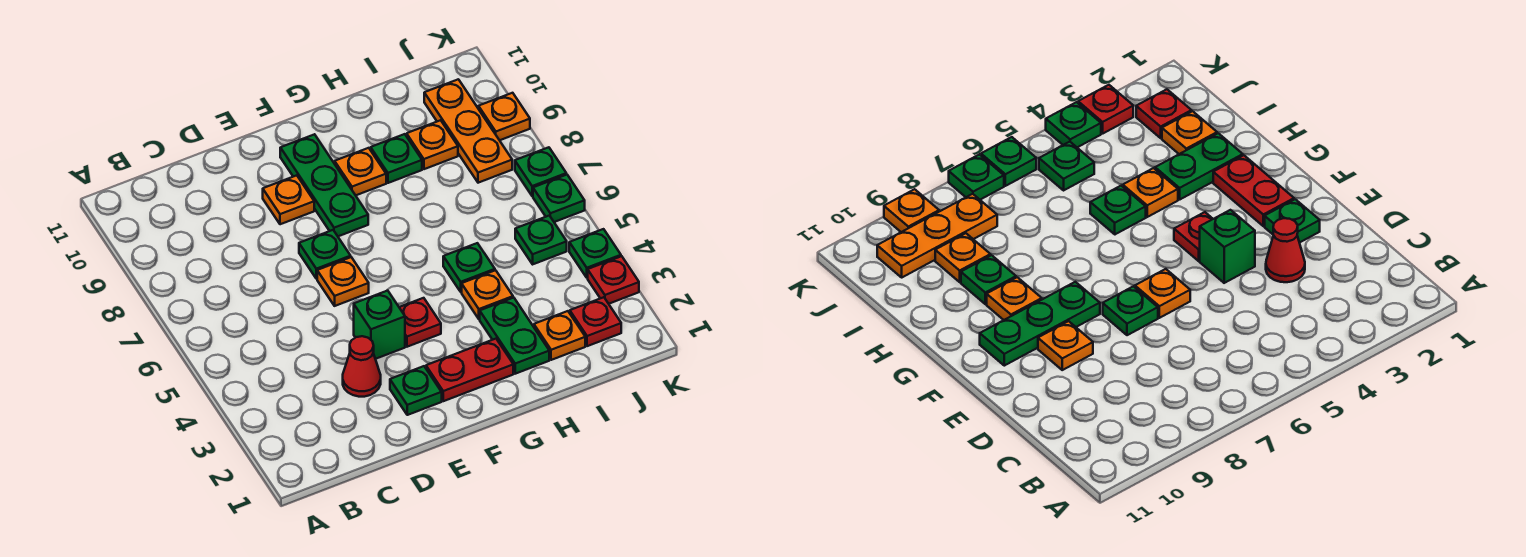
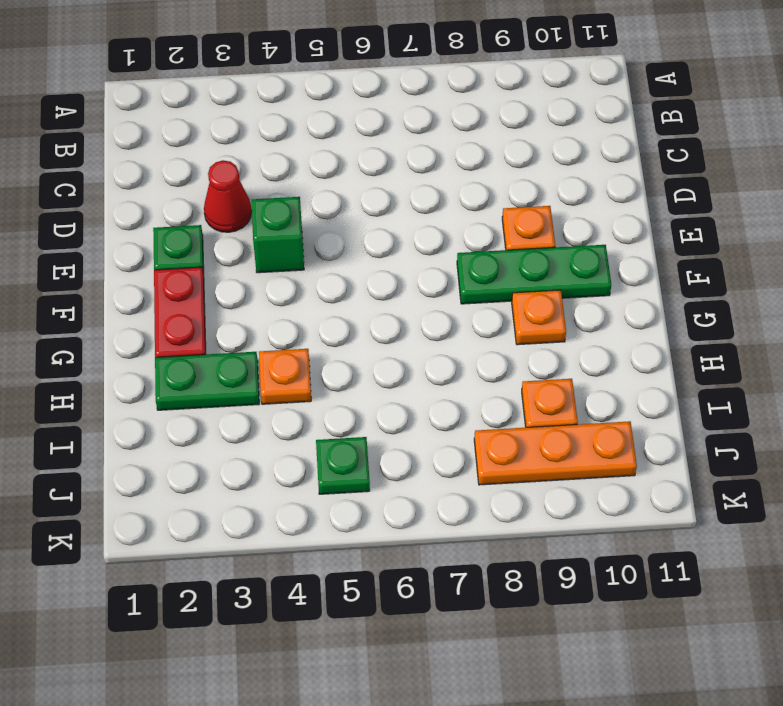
none -> orange 1x1 plate [317,257,369,306]
none -> green 1x1 plate [299,230,351,279]
none -> red 1x1 plate [399,298,441,347]

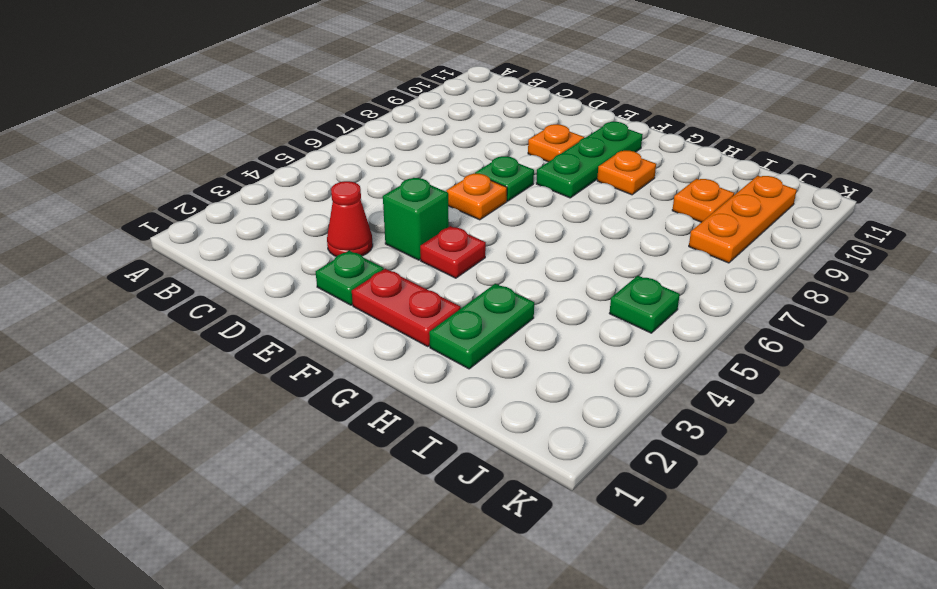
none -> orange 1x1 plate [462,270,513,319]
none -> green 1x1 plate [443,243,495,292]
none -> green 1x1 plate [371,134,422,183]

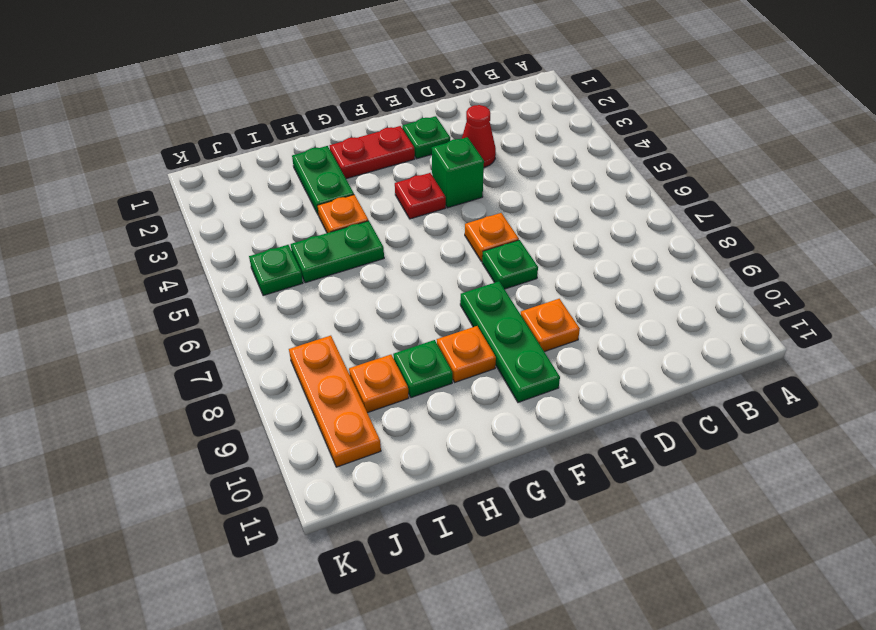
green 1x2 plate [291,221,384,283] -> green 1x1 plate [443,243,495,292]
none -> orange 1x1 plate [534,311,585,360]
none -> red 1x1 plate [570,297,621,346]
none -> red 1x1 plate [588,256,639,304]

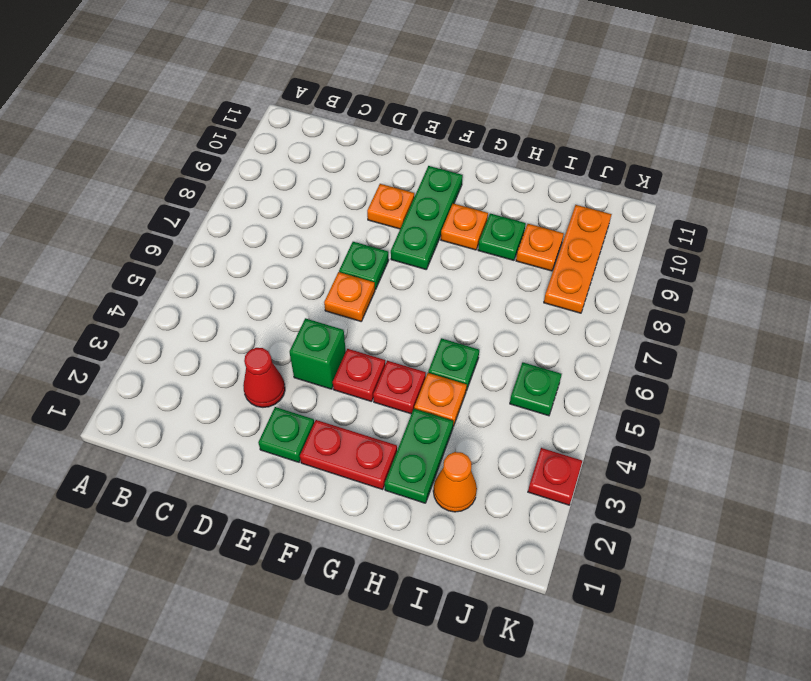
red 1x1 plate [373,361,426,414] -> red 1x1 plate moved to [570,297,621,346]
orange 1x1 cone [433,452,477,512] -> orange 1x1 plate [534,311,585,360]
none -> green 1x1 plate [569,229,621,278]
none -> green 1x1 plate [533,175,585,222]
none -> green 1x1 plate [515,147,566,196]

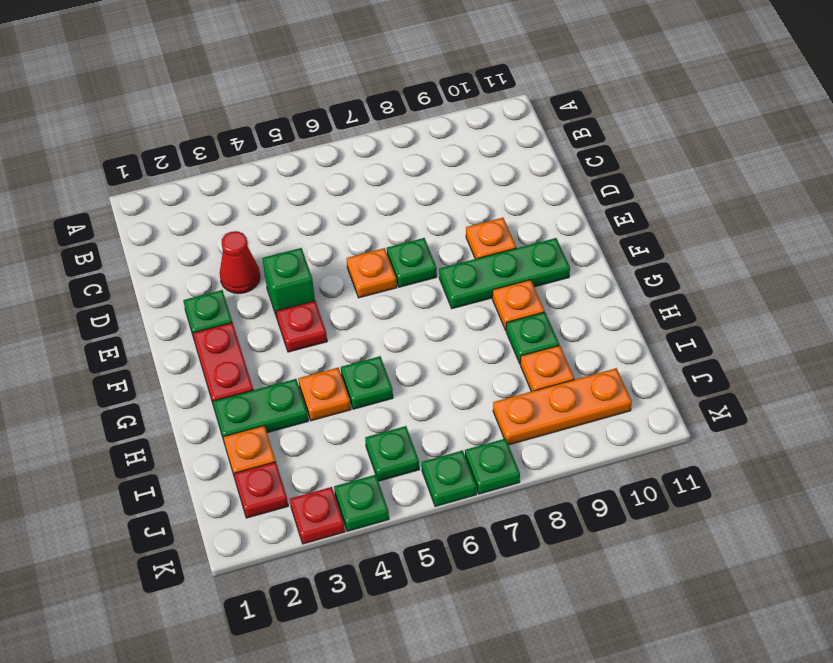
none -> orange 1x1 plate [478,93,530,140]

